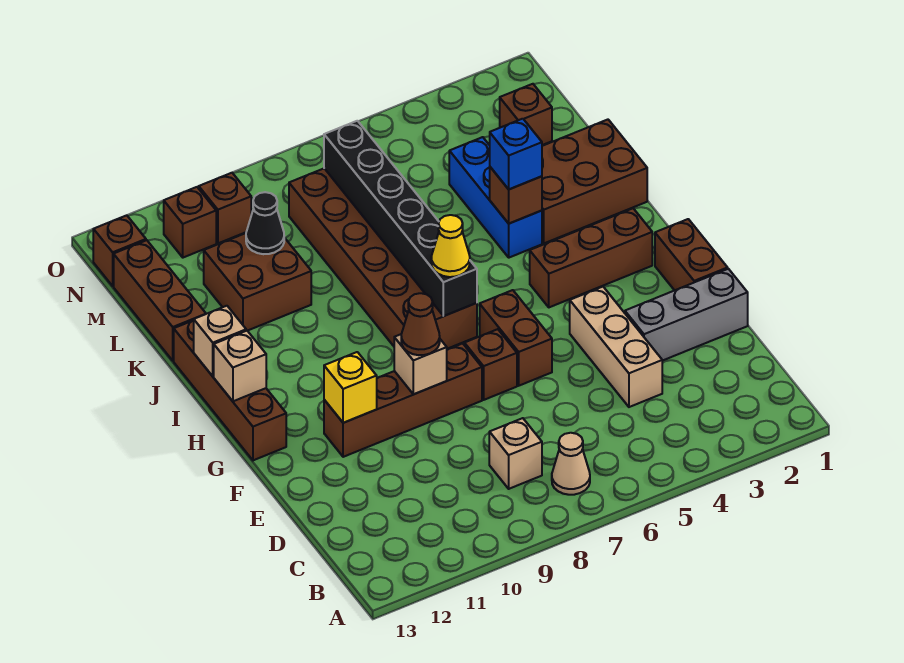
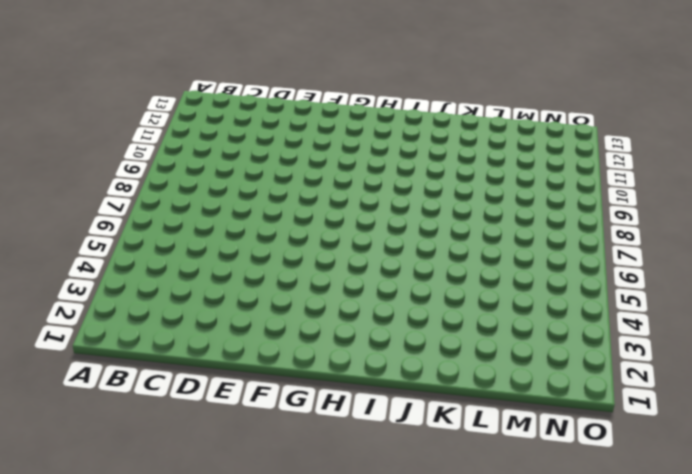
none -> tan 1x1 cone [552,433,590,495]
none -> tan 1x1 brick [489,418,542,489]
none -> tan 1x3 brick [570,287,662,407]

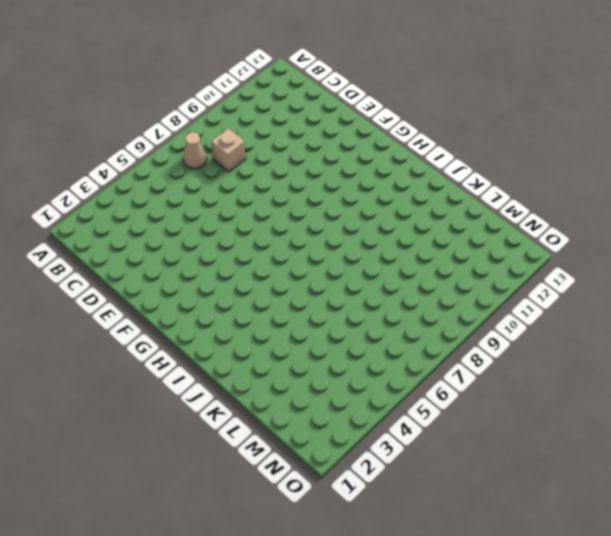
none -> tan 1x3 brick [570,287,662,407]
none -> grey 1x3 brick [625,269,748,361]
none -> brown 1x2 brick [655,219,728,290]

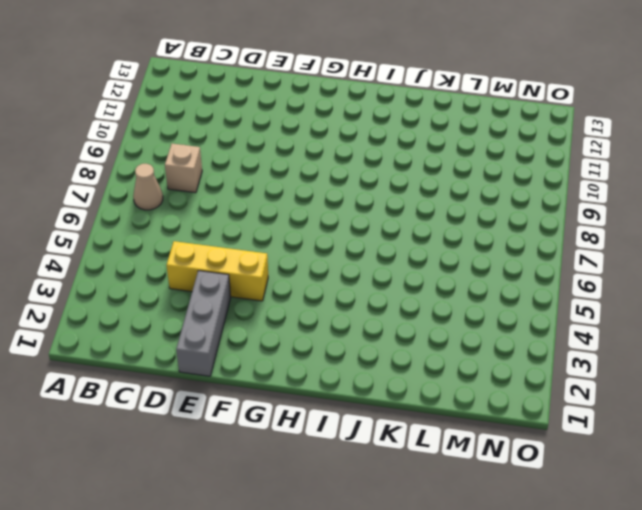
yellow 1x3 brick [166,241,268,301] -> tan 1x3 brick [570,287,662,407]
none -> brown 1x2 brick [655,219,728,290]
none -> brown 1x2 brick [480,290,552,386]
none -> brown 1x1 brick [464,329,517,400]

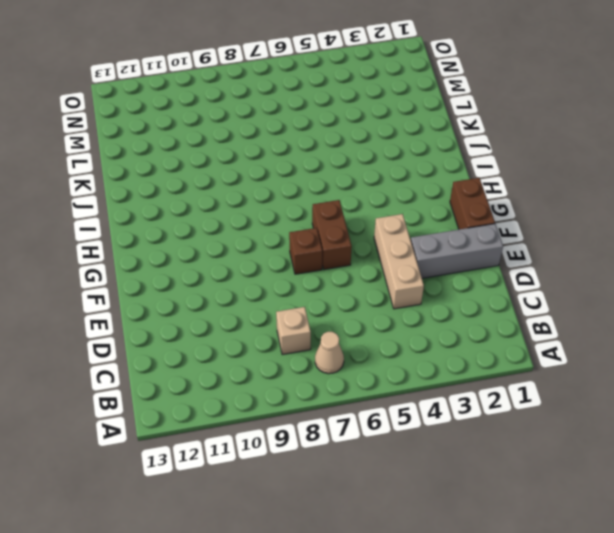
none -> brown 1x4 brick [324,343,482,457]
none -> brown 1x4 brick [174,320,286,460]
none -> brown 1x3 brick [530,208,652,307]

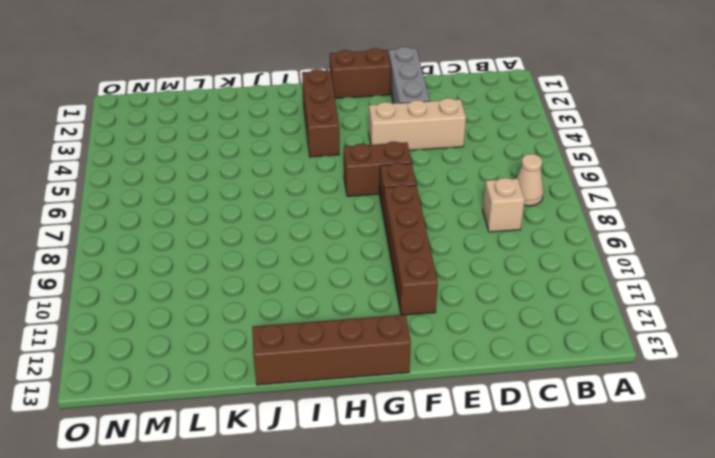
none -> brown 2x6 brick [289,168,477,349]
none -> brown 2x3 brick [542,120,647,243]
none -> blue 1x3 brick [449,137,542,258]

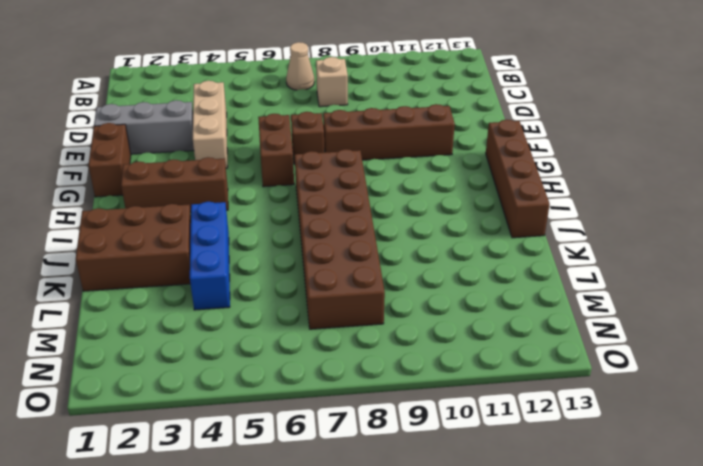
none -> brown 2x2 brick [204,233,311,331]
none -> brown 1x3 brick [114,240,206,361]
none -> brown 1x1 brick [500,84,552,145]

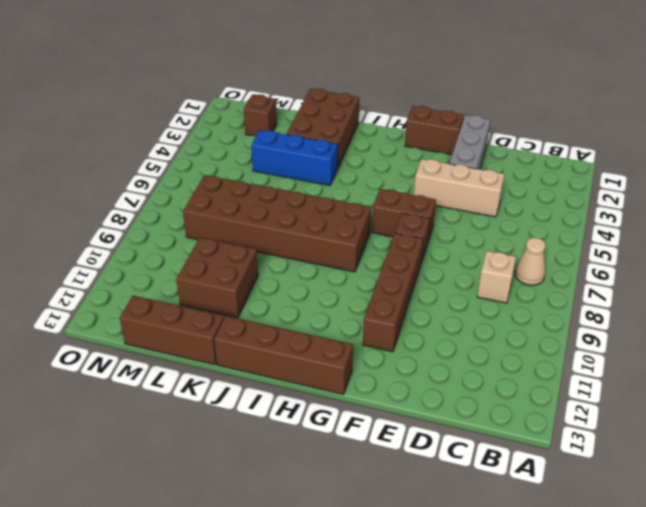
none -> brown 1x3 brick [530,208,652,307]
none -> brown 1x1 brick [199,173,251,243]
none -> brown 1x1 brick [164,187,216,258]

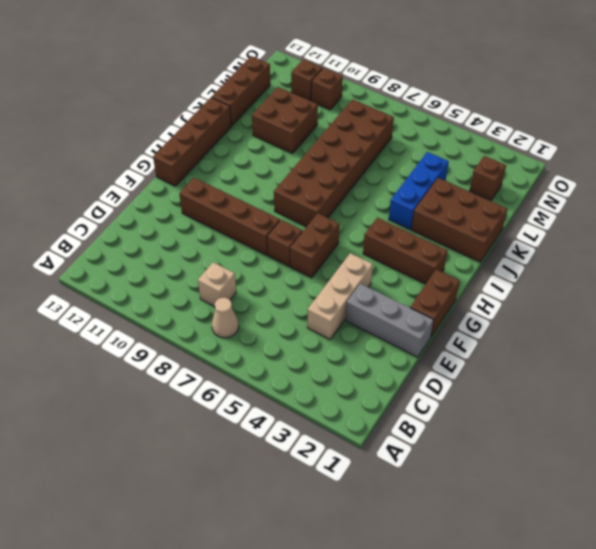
none -> brown 1x1 brick [93,215,146,286]
none -> tan 1x1 brick [394,334,447,394]
none -> yellow 1x1 brick [324,352,377,423]

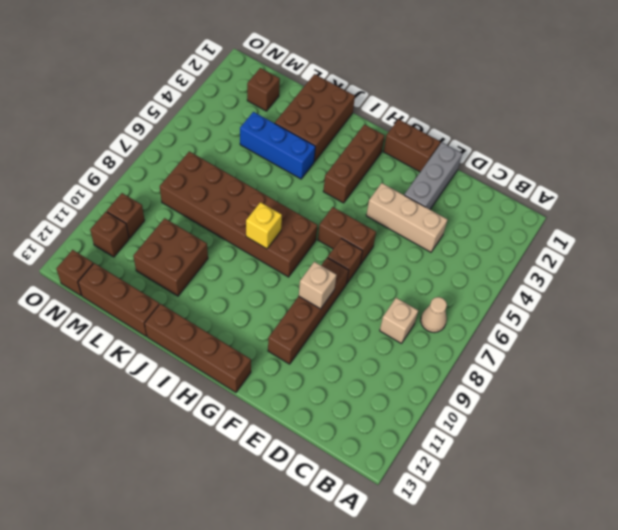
yellow 1x1 brick [246,202,282,249] -> yellow 1x1 brick moved to [324,352,377,423]
none -> black 1x6 brick [324,121,477,316]
none -> tan 1x1 brick [214,331,266,401]
none -> tan 1x1 brick [194,306,246,376]

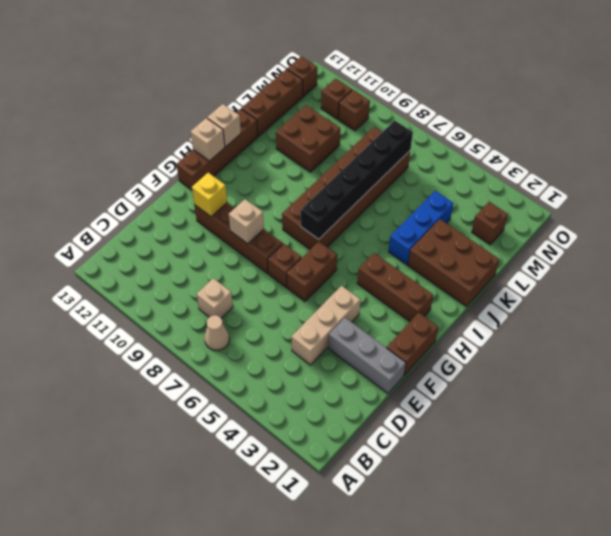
none -> brown 1x1 brick [490,167,542,224]
none -> black 1x1 cone [246,192,284,254]
none -> brown 1x1 cone [401,293,440,355]

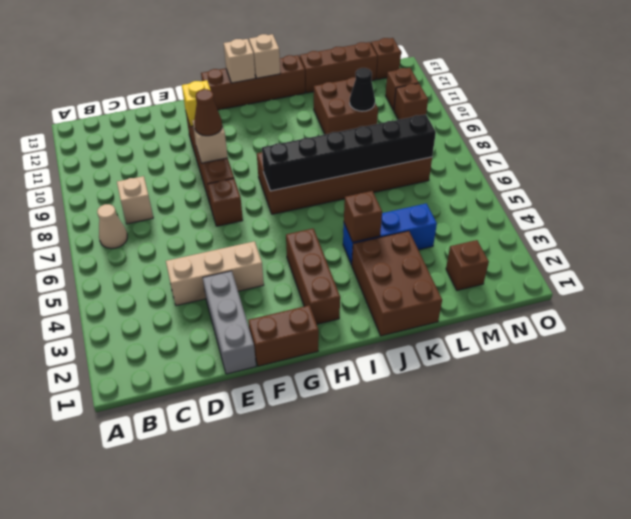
none -> brown 1x2 brick [480,290,552,386]
none -> yellow 1x1 cone [431,215,470,277]
none -> blue 1x1 brick [490,119,542,189]

